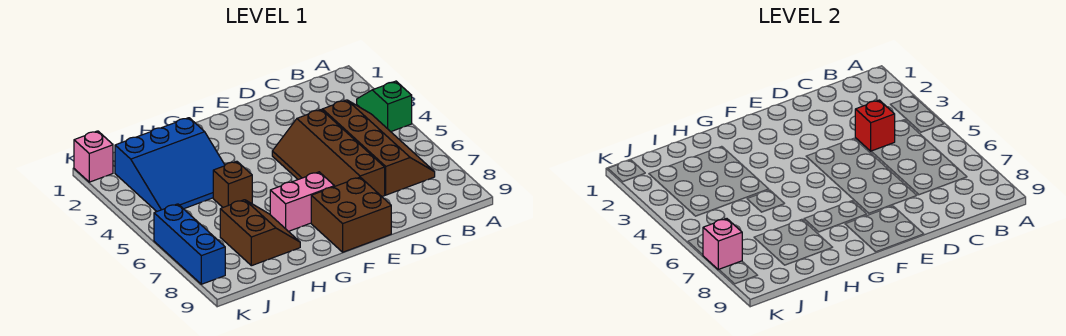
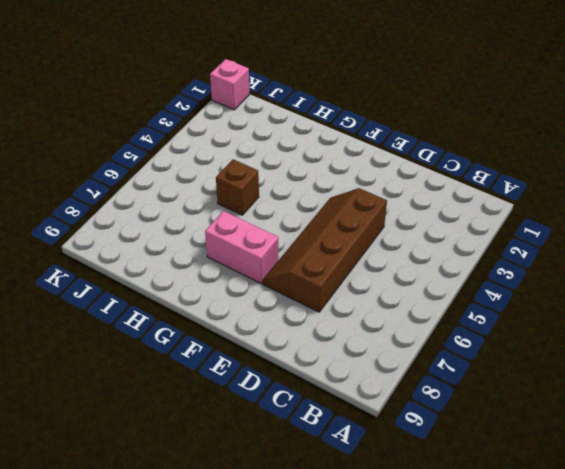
none -> green 1x2 slope [357,81,412,132]
none -> brown 2x4 slope [322,100,435,195]
none -> brown 2x2 brick [311,177,391,252]

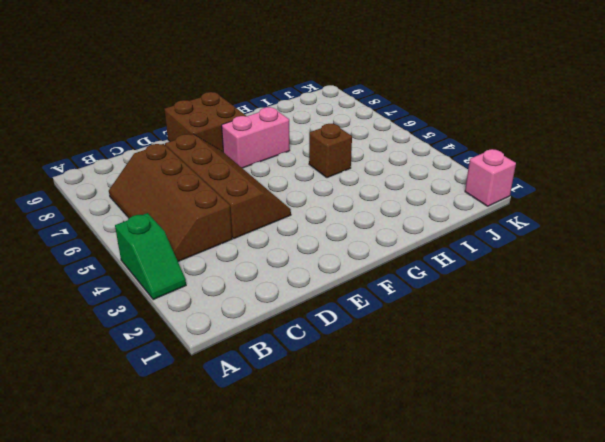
none -> blue 3x3 slope [115,118,225,211]
none -> brown 2x2 slope [220,200,300,266]
none -> blue 1x3 brick [154,204,225,284]

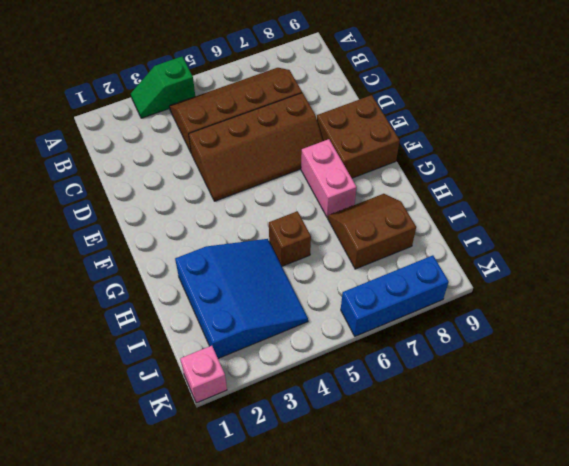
none -> red 1x1 brick [855,100,895,151]
none -> pink 1x1 brick [703,219,742,270]

